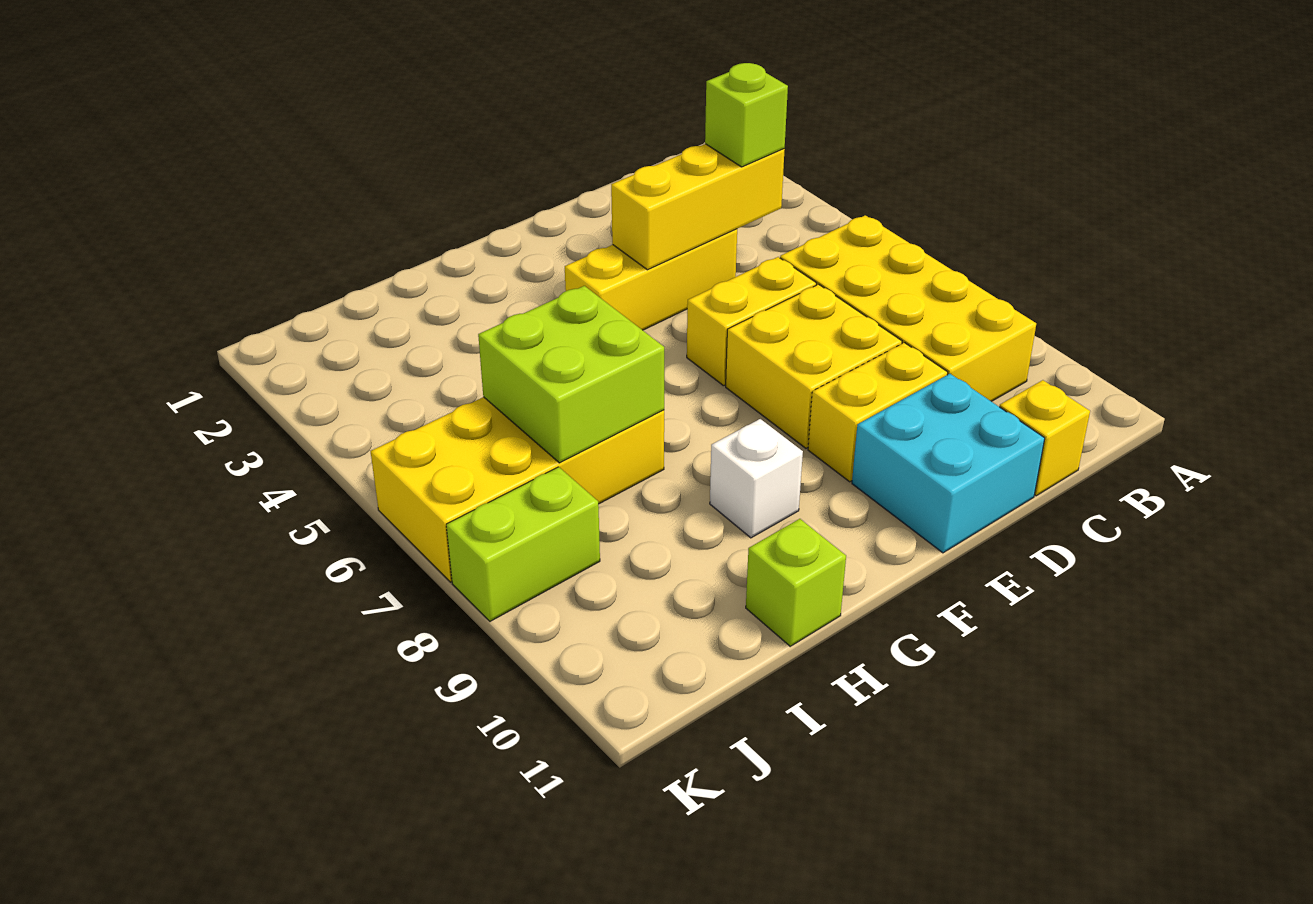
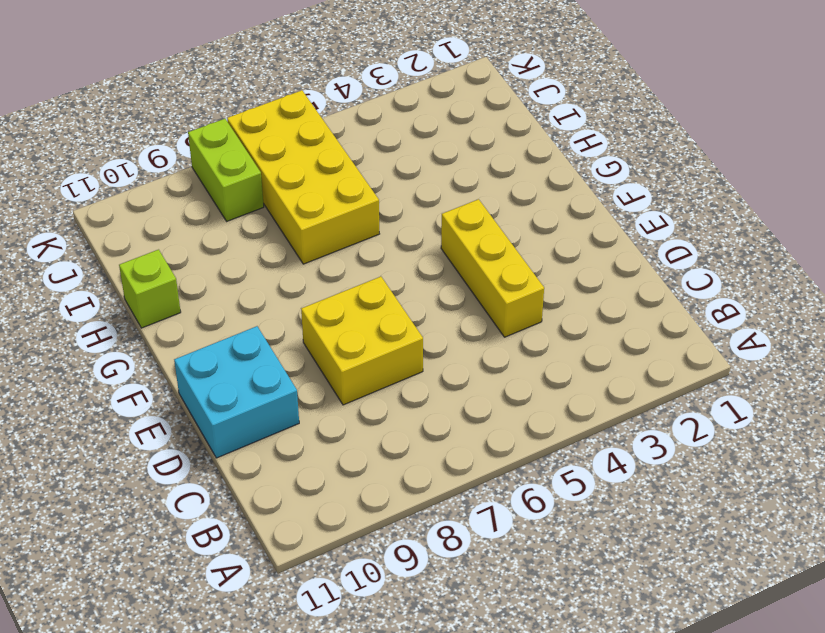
none -> yellow 2x4 brick [780,215,1036,401]
none -> yellow 1x1 brick [999,380,1090,496]
none -> yellow 1x2 brick [687,257,816,386]

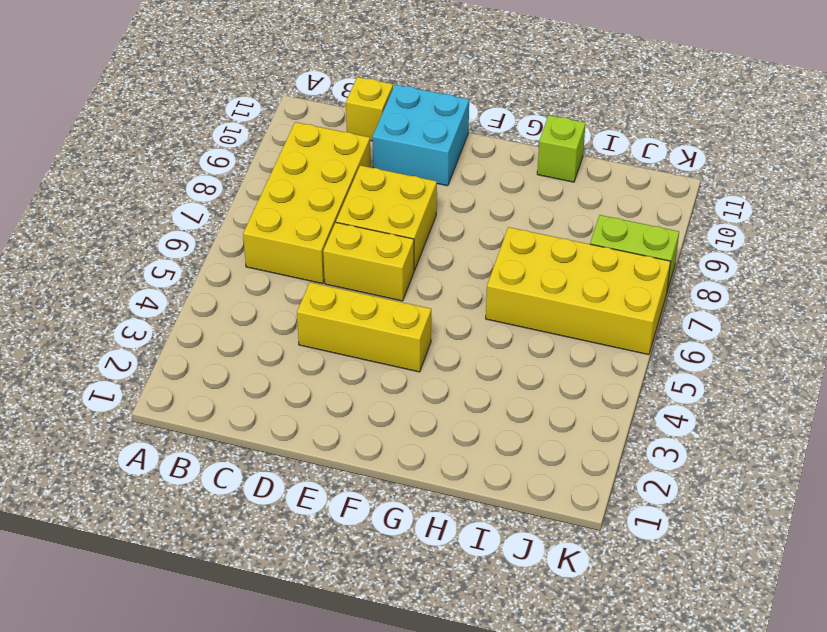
none -> yellow 1x2 brick [808,343,948,482]
none -> white 1x1 brick [710,419,803,538]
none -> yellow 1x3 brick [611,144,785,270]

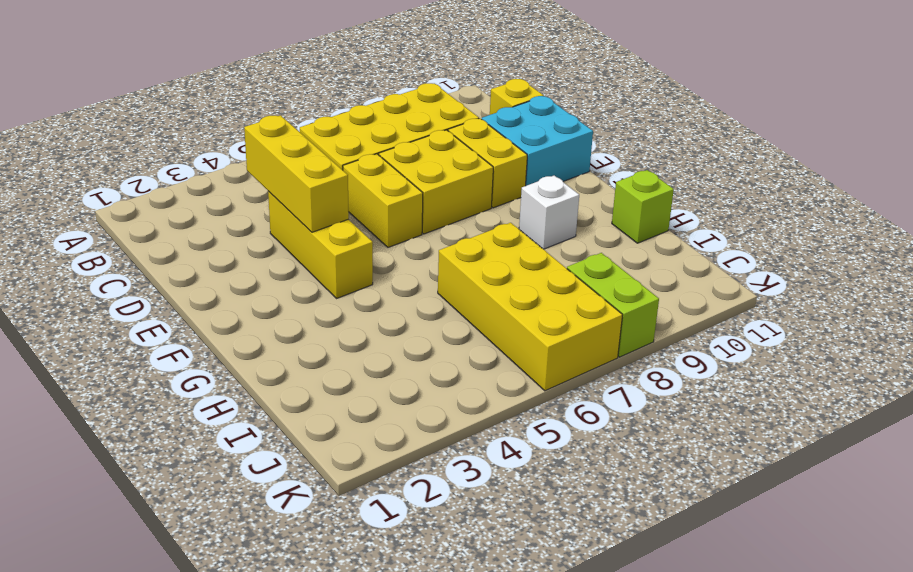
none -> lime 2x2 brick [478,286,664,463]
none -> lime 1x1 brick [705,63,788,167]

